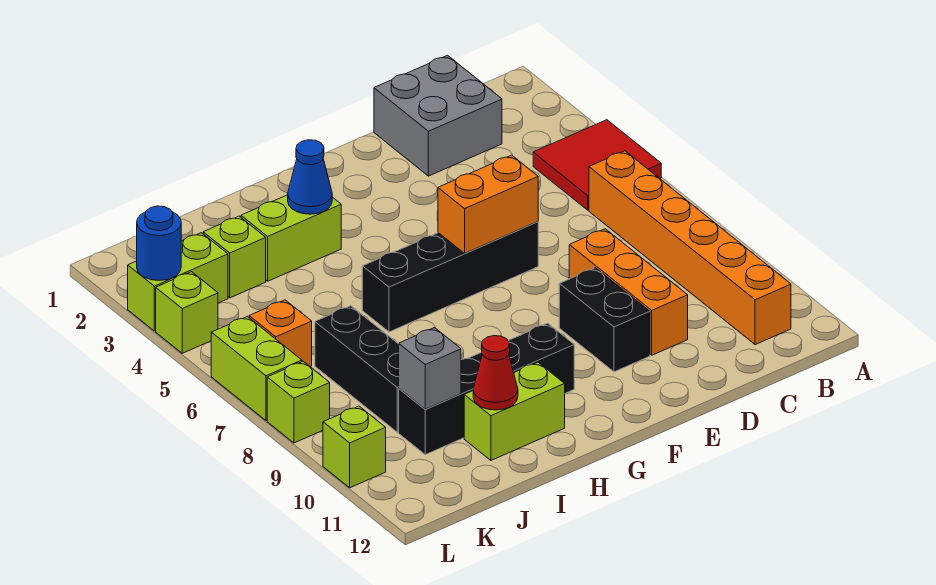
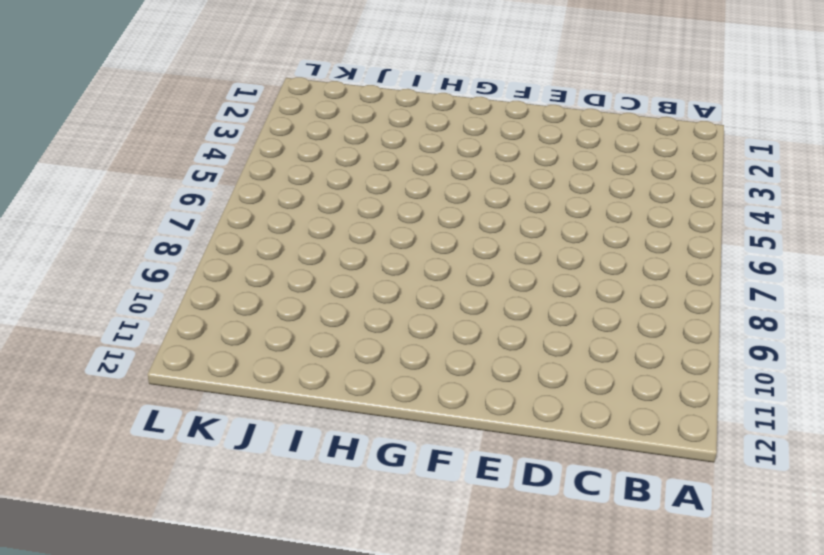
none -> red 2x2 tile [533,120,661,210]
none -> orange 1x6 brick [589,151,791,345]
none -> grey 2x2 brick [374,55,502,176]

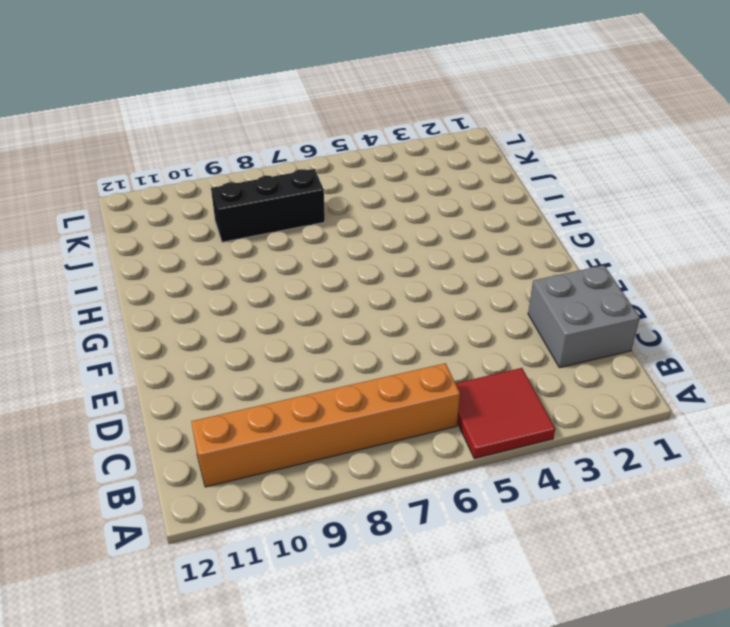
none -> orange 1x3 brick [569,229,688,355]
none -> black 1x4 brick [362,222,538,332]
none -> black 1x2 brick [559,268,650,372]

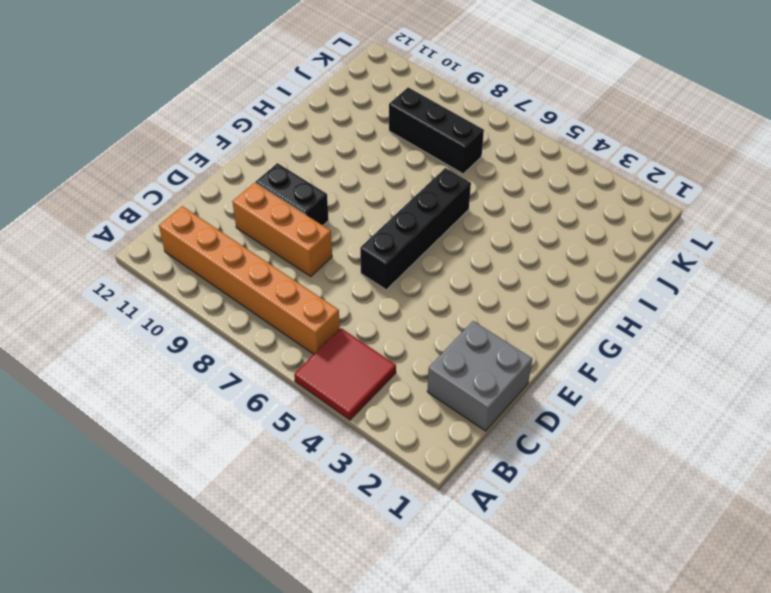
none -> black 1x4 brick [399,323,574,455]
none -> lime 1x2 brick [241,195,341,281]
none -> lime 1x2 brick [464,362,565,460]

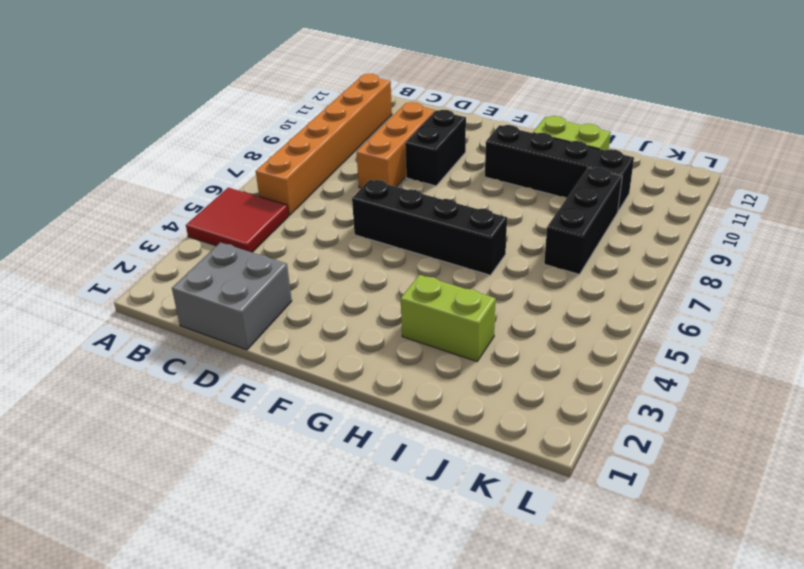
none -> lime 1x1 brick [203,216,266,298]
none -> lime 1x2 brick [128,233,228,331]
none -> orange 1x1 brick [249,300,312,367]

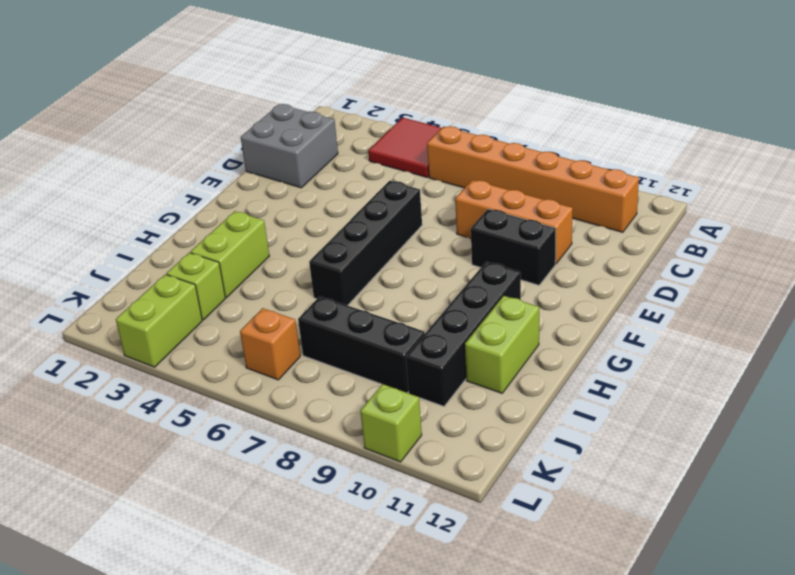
none -> lime 1x1 brick [156,272,218,353]
none -> lime 1x2 brick [211,316,302,421]
none -> lime 1x1 brick [267,361,330,443]

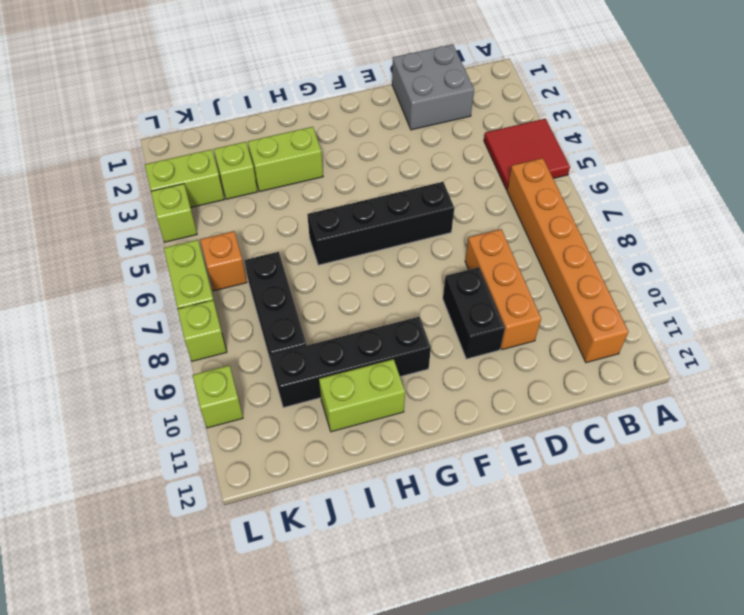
none -> orange 1x2 brick [438,155,538,253]
none -> blue 1x1 cone [288,140,332,214]
none -> red 1x1 cone [473,336,518,410]

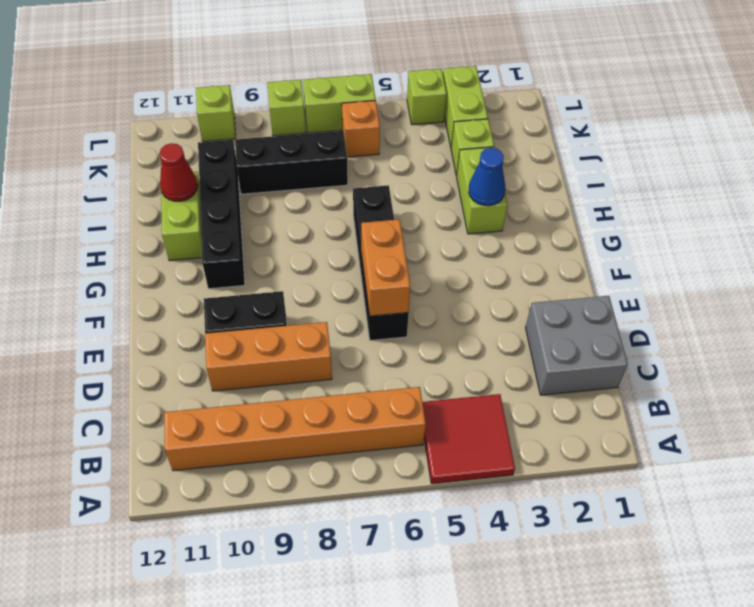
none -> grey 1x1 brick [399,328,461,409]
none -> blue 1x1 round brick [137,206,181,280]

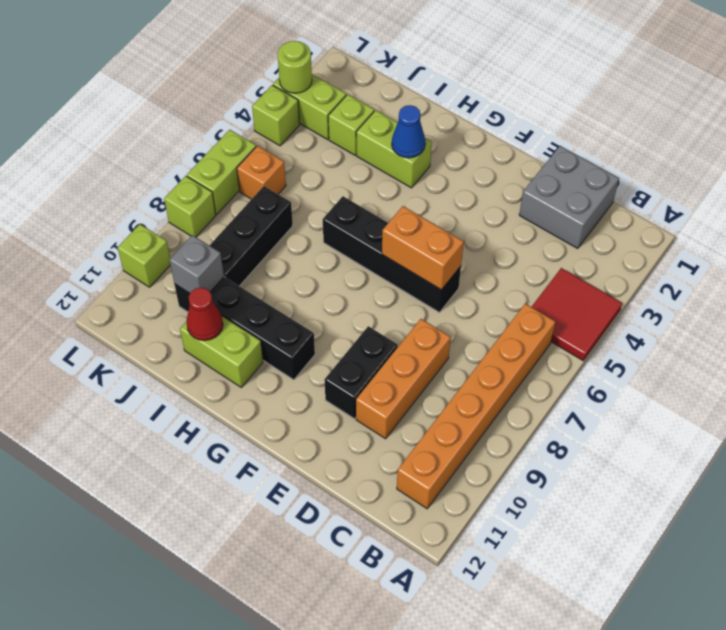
lime 1x1 round brick [278,41,312,93] -> blue 1x1 round brick [137,206,181,280]

